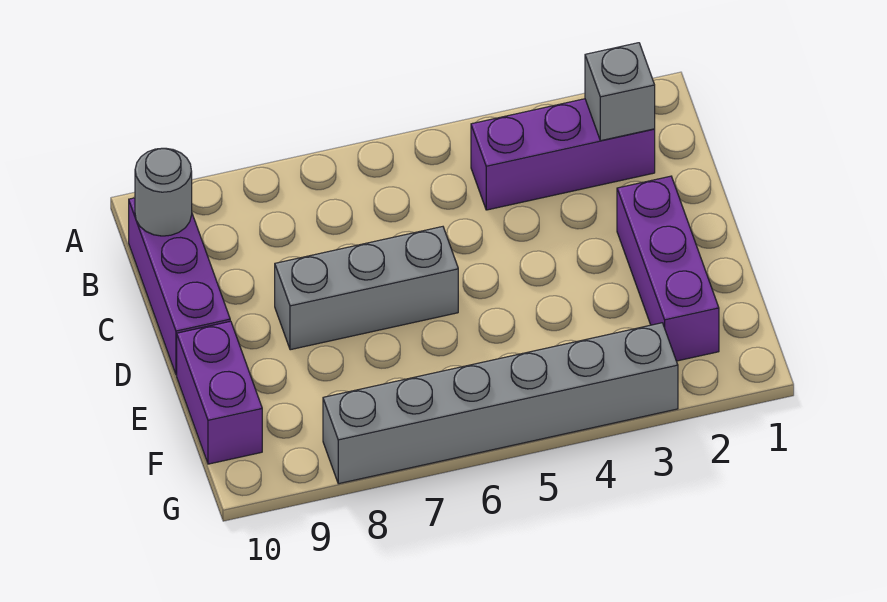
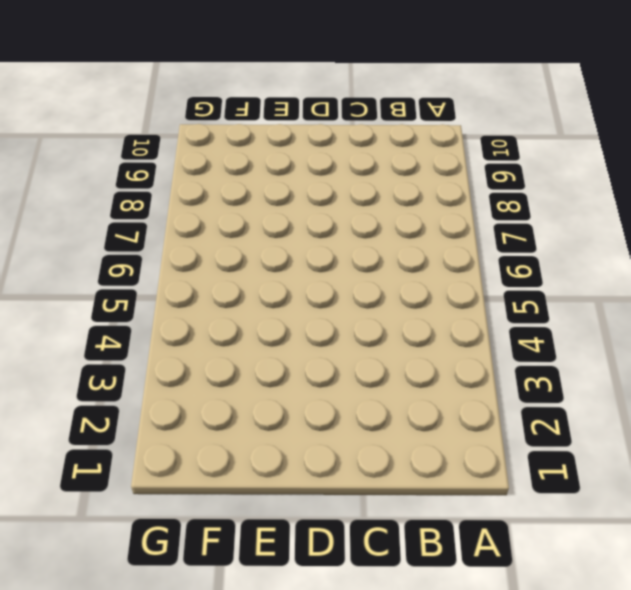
none -> purple 1x3 brick [471,99,655,210]
none -> purple 1x3 brick [129,198,230,375]

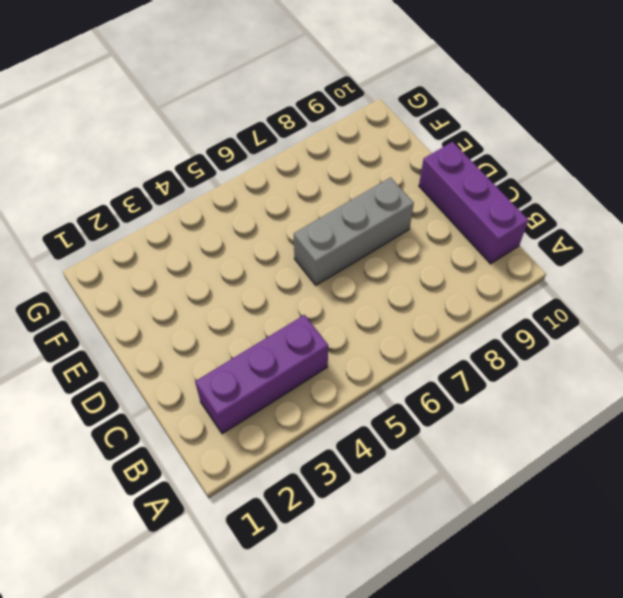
none -> purple 1x3 brick [617,176,719,361]
none -> purple 1x2 brick [177,321,262,464]

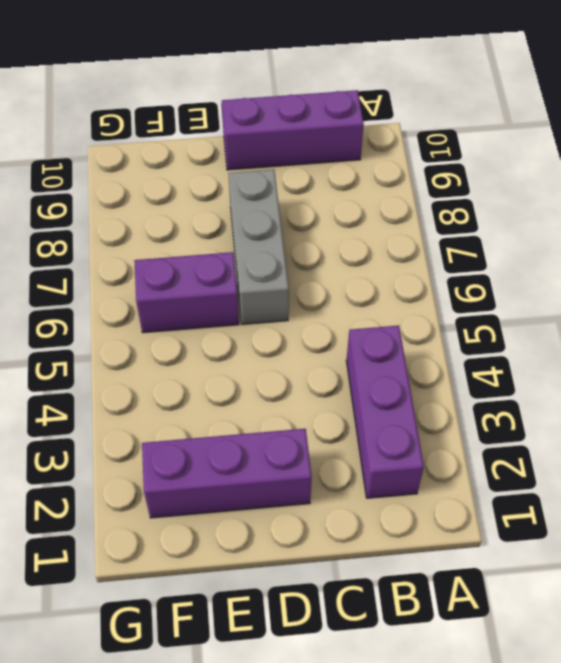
purple 1x2 brick [134,252,239,333] -> purple 1x2 brick moved to [177,321,262,464]
none -> grey 1x6 brick [323,323,678,484]
none -> grey 1x1 brick [585,43,655,141]

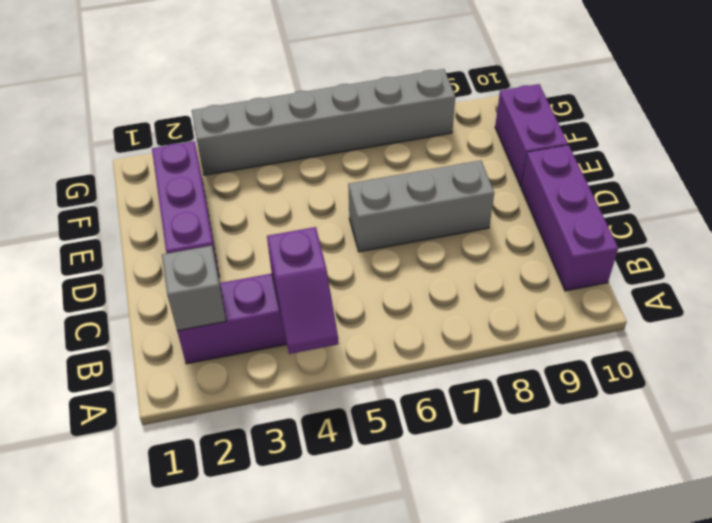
purple 1x2 slope [267,227,338,354] -> none
none -> grey 1x1 round brick [135,148,192,236]

